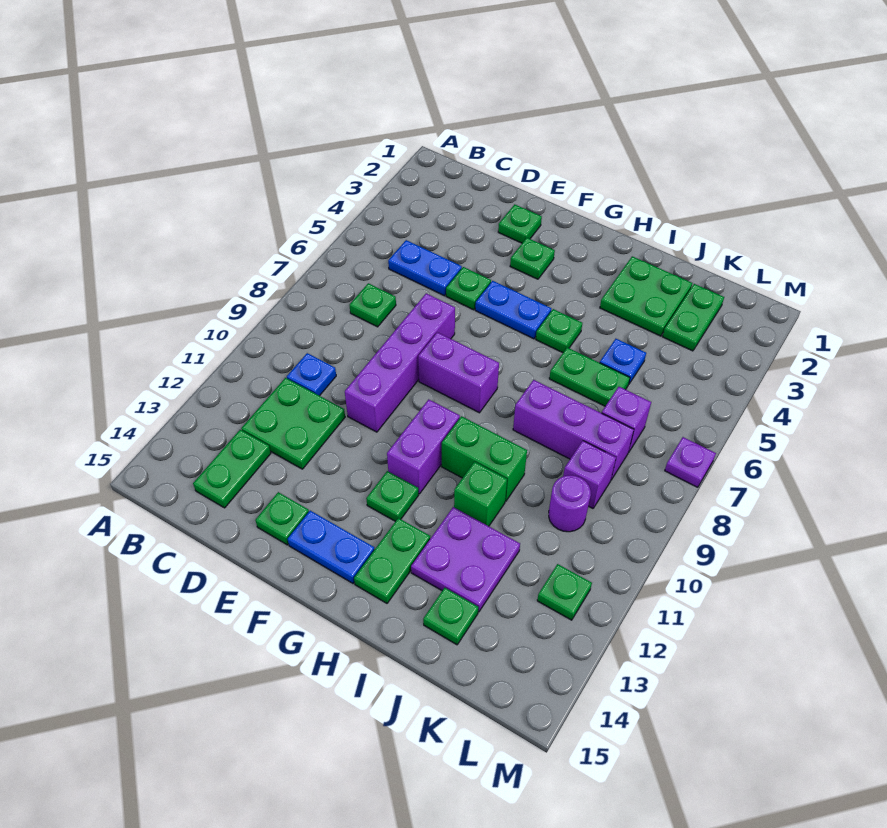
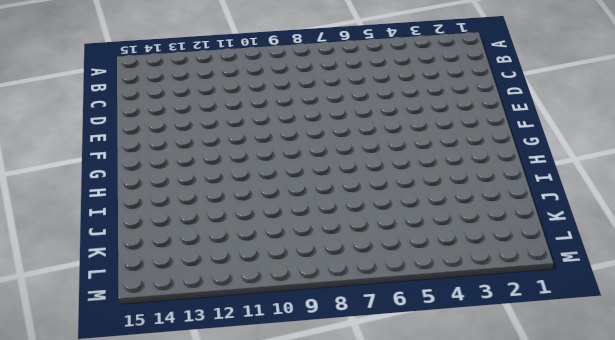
none -> blue 1x2 plate [388,240,462,296]
none -> green 1x1 plate [350,283,396,327]
none -> blue 1x1 plate [287,353,336,396]
none -> green 2x2 plate [241,378,345,469]

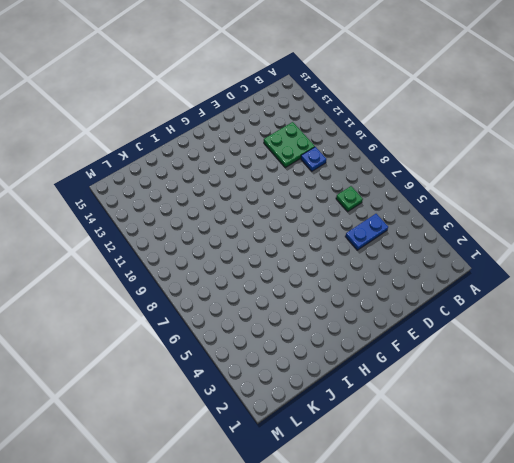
none -> green 1x2 plate [193,430,271,508]
none -> green 1x1 plate [498,204,542,243]
none -> green 1x1 plate [446,267,491,310]
none -> purple 1x4 brick [345,293,455,432]

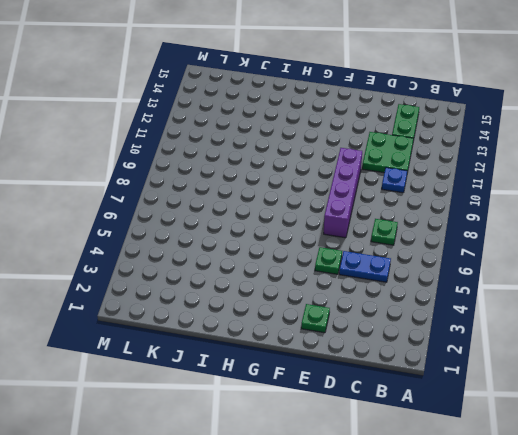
none -> green 1x1 plate [255,492,309,545]
none -> green 1x1 plate [510,238,555,279]
none -> blue 1x2 plate [475,281,551,339]
none -> purple 1x2 brick [418,332,499,413]

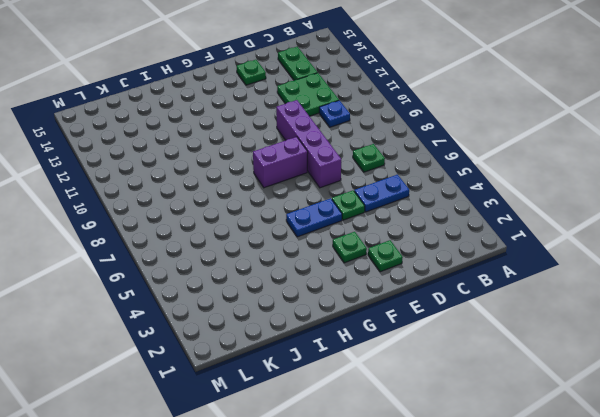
none -> blue 1x2 plate [288,511,375,583]
none -> purple 1x2 brick [387,399,460,494]
none -> green 1x1 plate [366,471,419,521]
none -> green 1x1 plate [536,309,582,353]

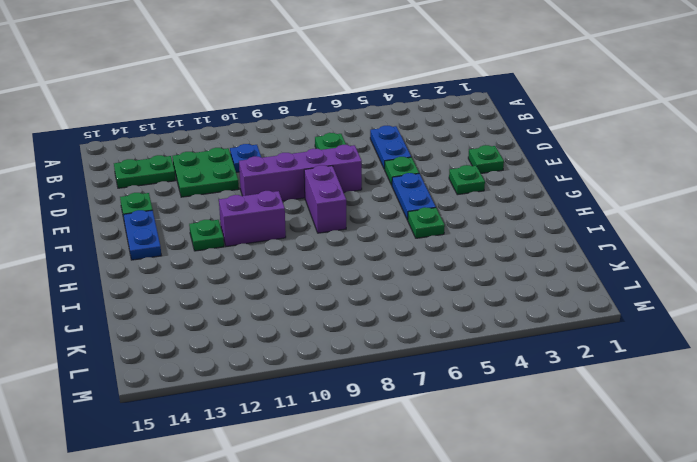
none -> green 1x2 brick [442,416,527,501]
none -> green 1x2 plate [354,518,430,603]
none -> green 2x2 plate [600,256,692,336]
none -> green 1x2 plate [549,347,630,406]

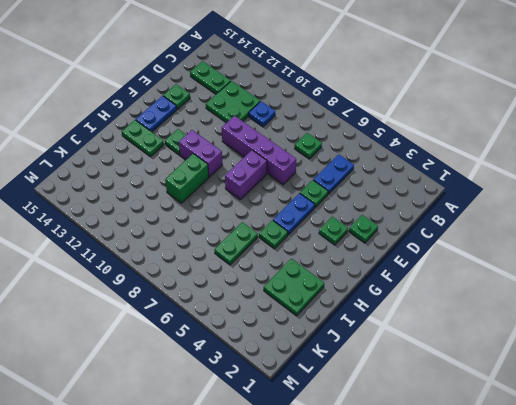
none -> purple 1x3 brick [513,380,634,480]
none -> green 1x1 brick [454,462,507,526]
none -> purple 2x2 plate [411,507,520,612]
none -> blue 1x1 plate [600,339,646,384]

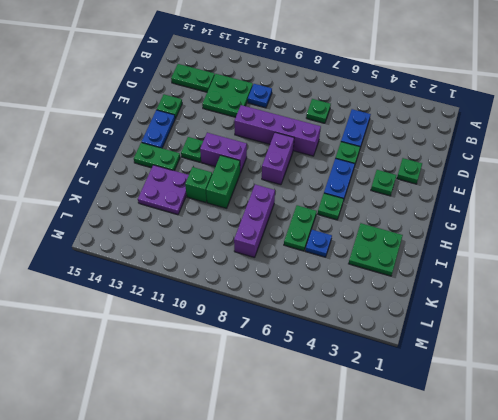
none -> green 1x1 plate [423,588,478,645]
none -> green 1x2 plate [662,284,724,351]
none -> purple 1x1 brick [602,387,651,452]
none -> purple 1x1 brick [563,441,616,508]

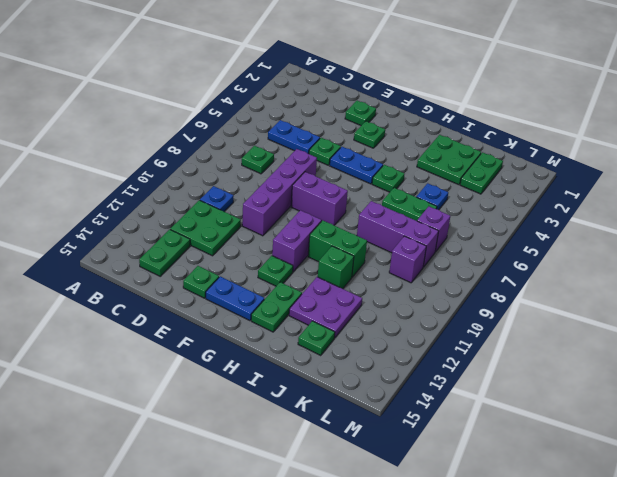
none -> purple 1x1 round brick [549,475,591,532]
none -> green 1x1 plate [537,564,592,620]
none -> purple 1x1 plate [665,437,716,487]

